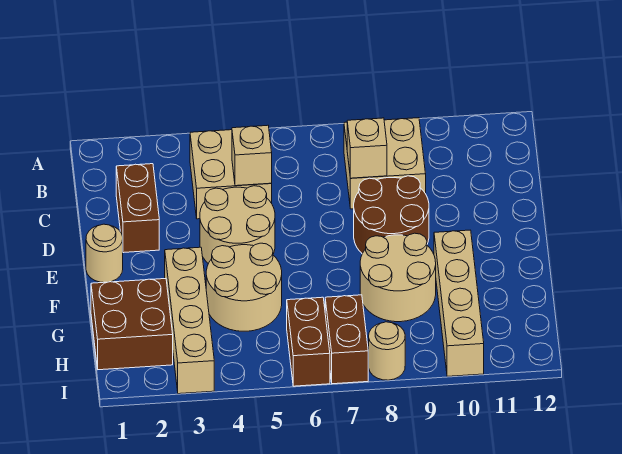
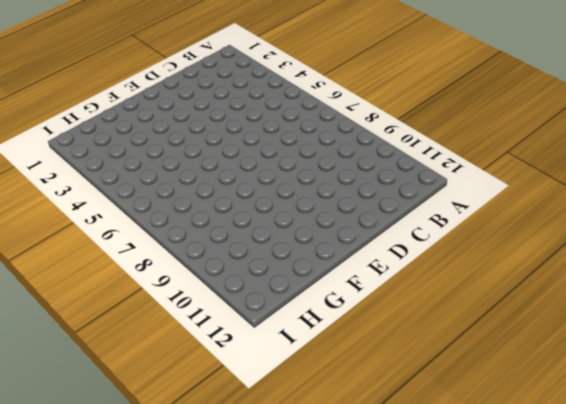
none -> tan 2x2 brick [190,130,272,219]
none -> tan 2x2 brick [344,118,426,209]
none -> brown 1x2 brick [116,164,159,253]

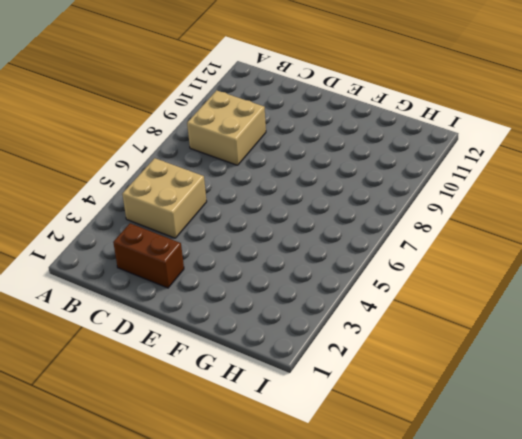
none -> tan 2x2 round brick [200,186,275,264]
none -> brown 2x2 round brick [354,176,429,254]
none -> tan 1x1 round brick [86,224,123,282]

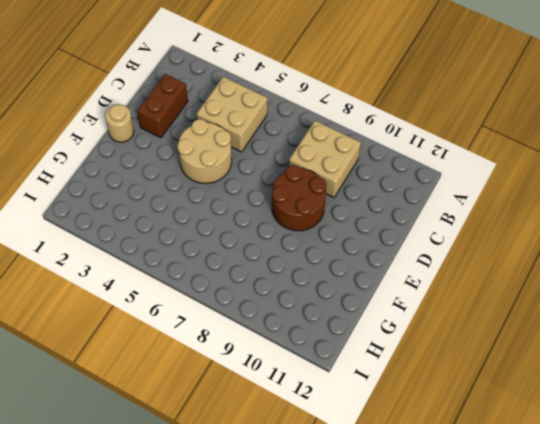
none -> tan 1x4 brick [165,247,214,394]
none -> tan 2x2 round brick [206,243,282,331]
none -> tan 2x2 round brick [360,233,436,322]

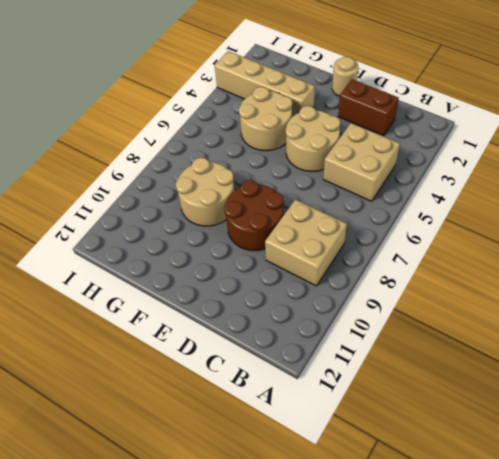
none -> tan 1x4 brick [434,230,484,376]
none -> brown 2x2 brick [91,279,173,370]
none -> brown 1x2 brick [287,297,330,386]

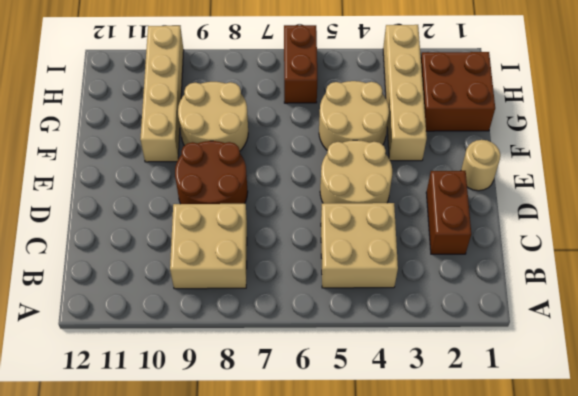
none -> brown 1x2 brick [325,295,368,384]
none -> tan 1x1 round brick [369,322,405,380]
none -> tan 1x1 brick [232,125,272,186]

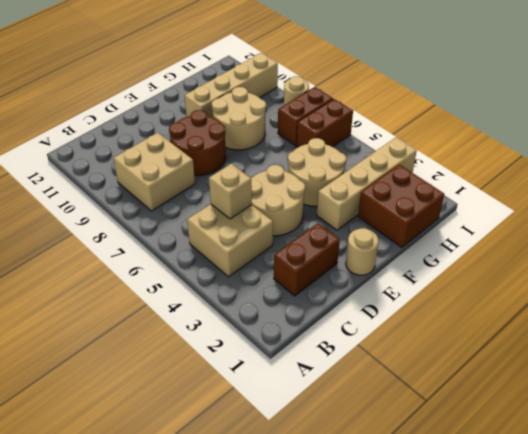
none -> tan 1x1 brick [347,118,387,178]

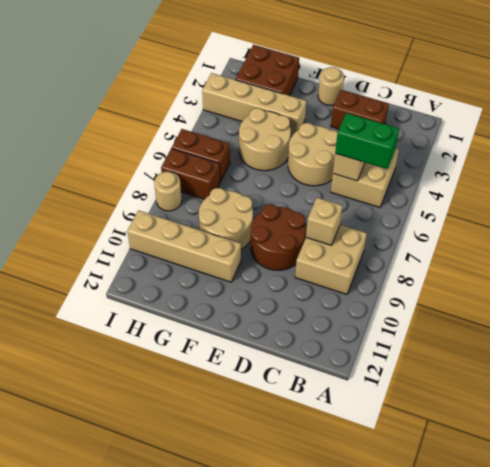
green 1x2 brick [335,113,399,169] -> none

